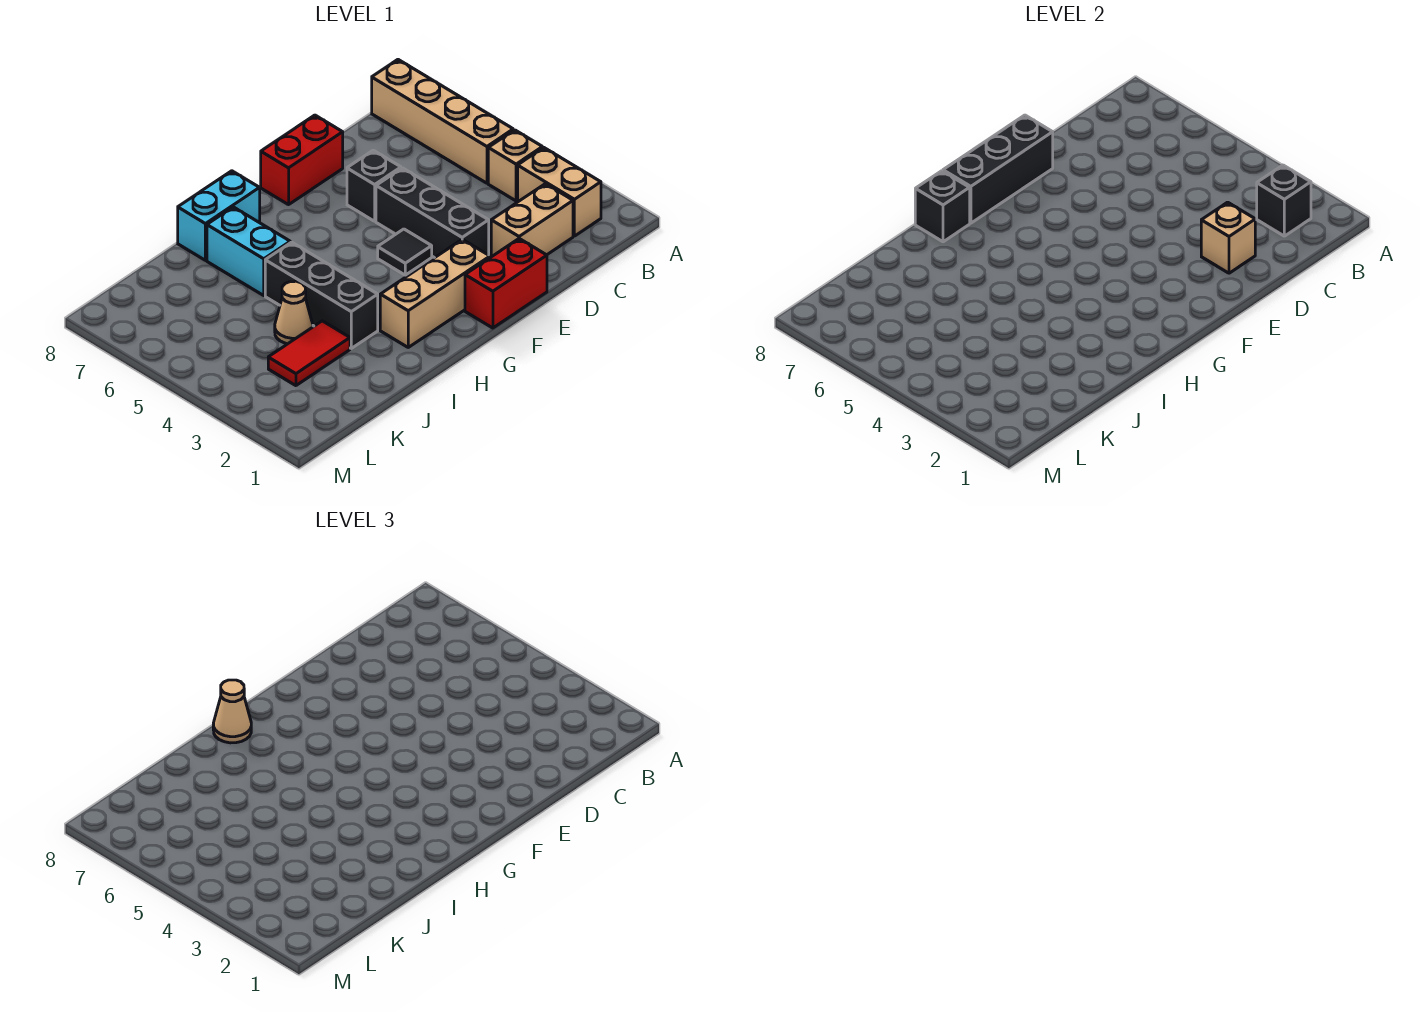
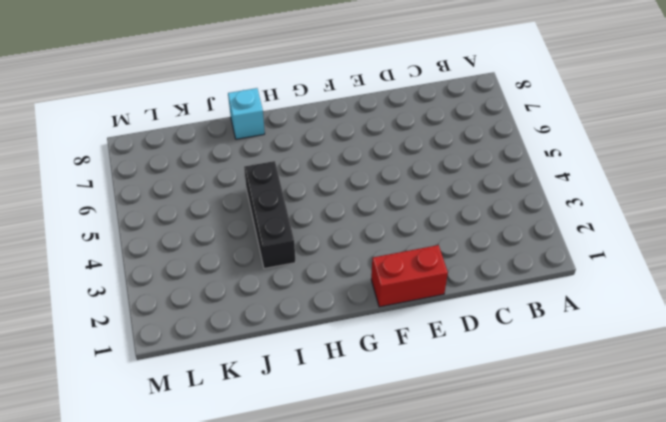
cyan 1x1 brick [228,88,265,139] -> cyan 1x2 brick [178,171,260,260]
none -> tan 1x2 brick [518,148,601,236]
none -> tan 1x1 brick [488,130,542,201]
none -> tan 1x4 brick [372,60,513,183]

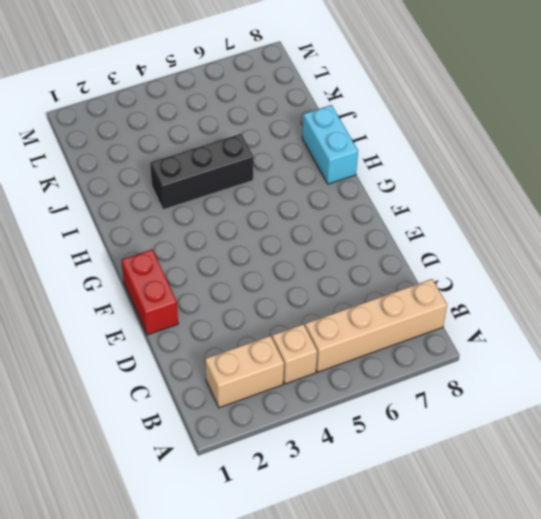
none -> tan 1x2 brick [491,184,573,257]
none -> black 1x3 brick [376,168,489,258]
none -> black 1x1 brick [347,150,401,221]

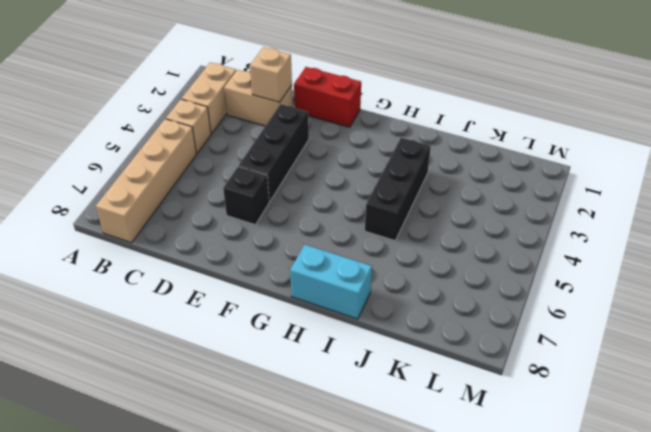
none -> red 1x2 brick [261,115,343,205]
none -> tan 1x3 brick [380,239,490,347]
none -> black 1x1 tile [378,229,432,275]

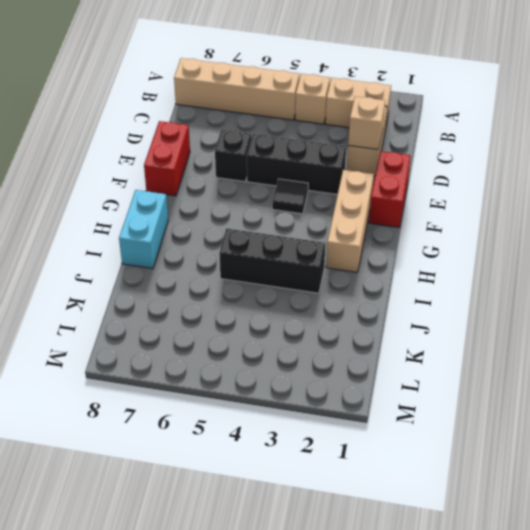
none -> cyan 1x2 brick [207,207,290,295]
none -> red 1x2 tile [268,321,350,386]
none -> tan 1x1 cone [275,281,313,344]

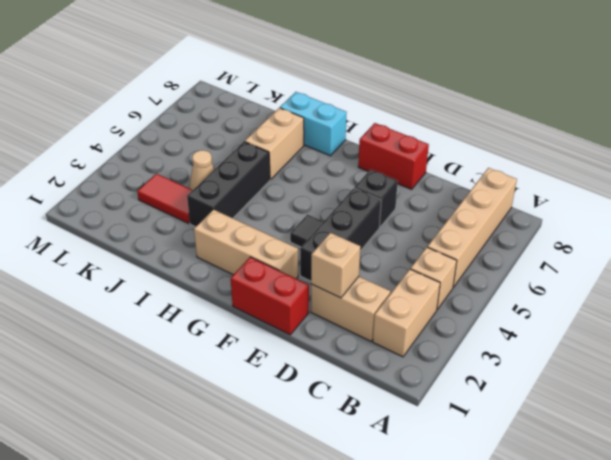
tan 1x2 brick [245,108,304,179] -> cyan 1x2 brick [207,207,290,295]
none -> black 1x1 brick [1257,165,1311,236]
none -> black 1x3 brick [943,115,1053,223]
none -> black 1x1 brick [915,171,970,242]

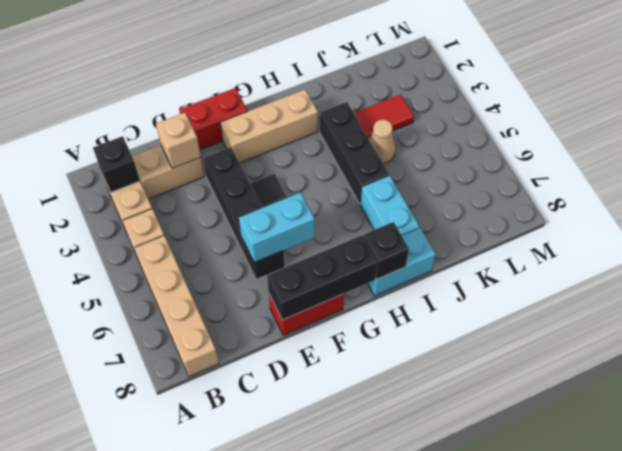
cyan 1x2 brick [239,192,315,262] -> none
none -> tan 1x1 cone [213,680,251,743]

